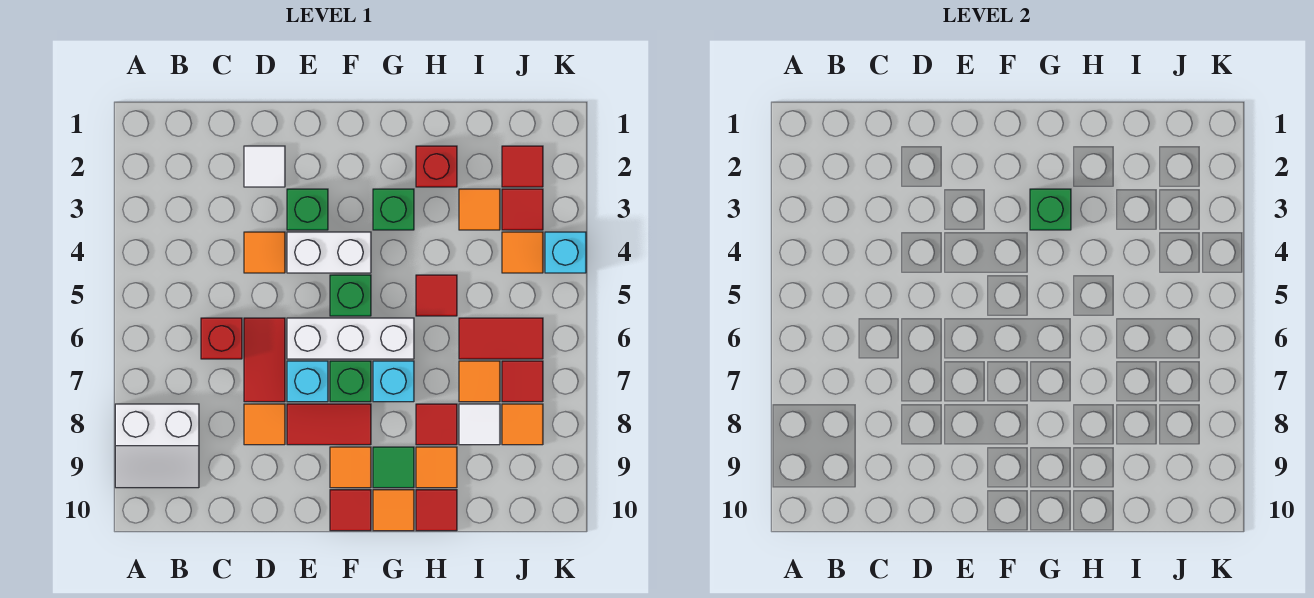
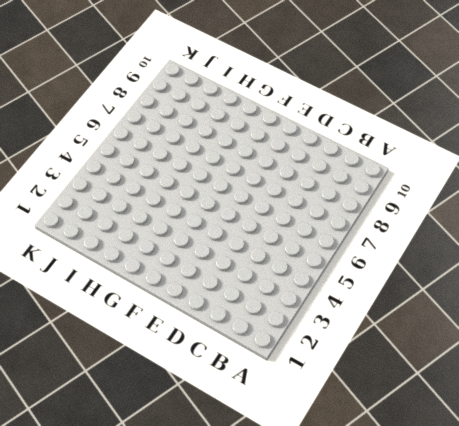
none -> white 2x2 slope [115,404,199,488]
none -> red 1x1 brick [201,318,242,359]
none -> white 1x1 tile [244,146,285,187]
none -> orange 1x1 tile [244,232,285,273]

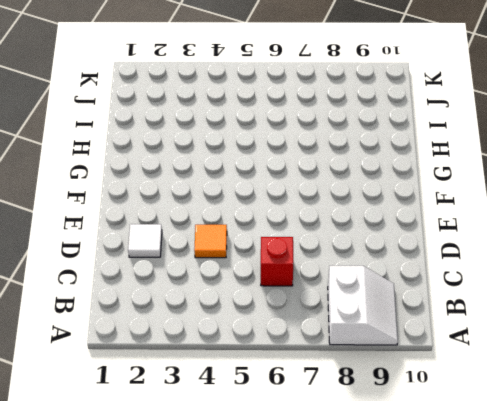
none -> red 1x2 tile [244,318,285,402]
none -> orange 1x1 tile [244,404,285,445]
none -> green 1x1 brick [287,189,328,230]
none -> white 1x2 brick [287,232,371,273]

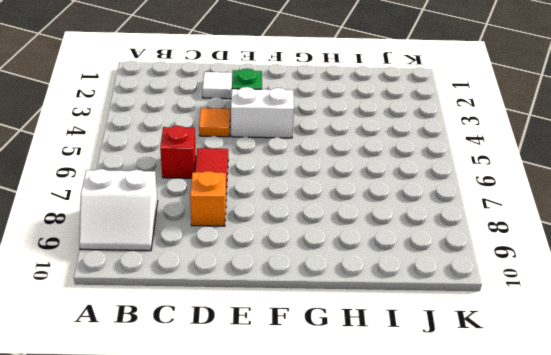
orange 1x1 brick [190,171,226,226] -> orange 1x1 tile [244,404,285,445]
none -> white 1x3 brick [287,318,414,359]
none -> cyan 1x1 brick [287,361,328,402]
none -> red 1x2 tile [287,404,371,445]
none -> green 1x1 brick [330,275,371,316]

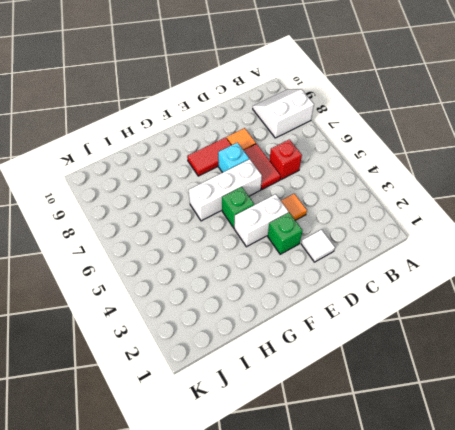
none -> green 1x1 brick [330,361,371,402]
none -> orange 1x1 tile [330,447,371,488]
none -> red 1x1 tile [330,490,371,531]
none -> green 1x1 brick [373,189,414,230]

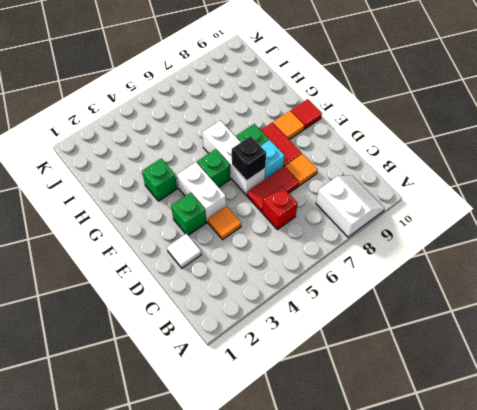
black 1x1 brick [232,136,266,181] -> none
none -> cyan 1x1 brick [373,361,414,402]
none -> green 1x1 tile [373,447,414,488]
none -> orange 1x1 tile [373,490,414,531]
none -> red 1x1 brick [416,146,457,187]

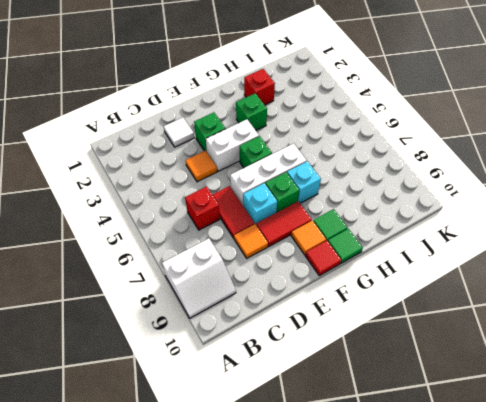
green 1x1 tile [328,229,363,263] -> orange 1x1 tile [373,490,414,531]
none -> red 1x1 tile [416,275,457,316]
none -> red 1x1 tile [416,404,457,445]
none -> orange 1x1 tile [416,447,457,488]
none -> red 1x1 tile [416,490,457,531]

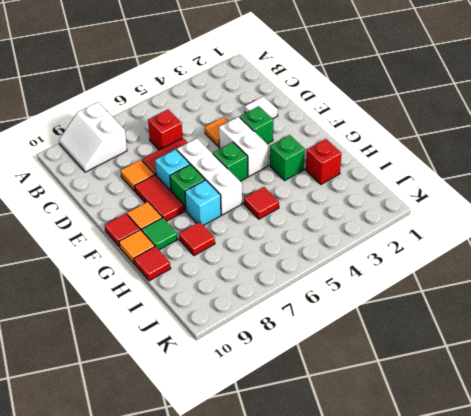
none -> orange 1x1 tile [416,447,457,488]
none -> orange 1x1 tile [459,189,500,230]
none -> red 1x2 tile [459,318,543,359]
none -> orange 1x1 tile [459,361,500,402]

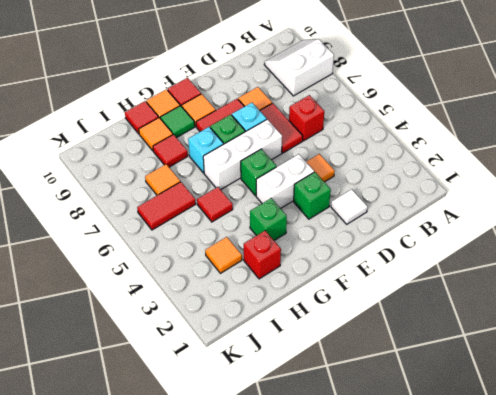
none -> white 1x1 tile [459,404,500,445]
none -> red 1x1 tile [502,146,543,187]
none -> red 1x1 tile [502,189,543,230]
none -> orange 1x1 tile [502,232,543,273]

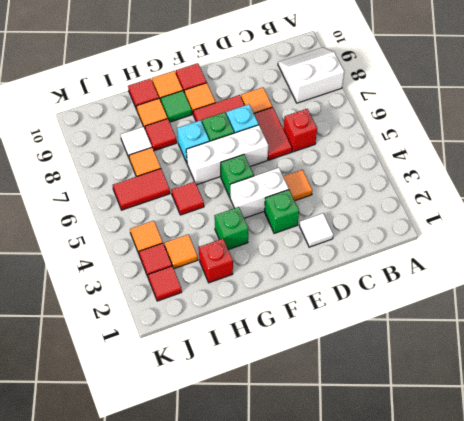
none -> red 1x1 tile [502,361,543,402]
none -> orange 1x1 tile [502,404,543,445]
none -> cyan 1x1 brick [545,232,586,273]
none -> green 1x1 brick [1030,189,1071,230]

